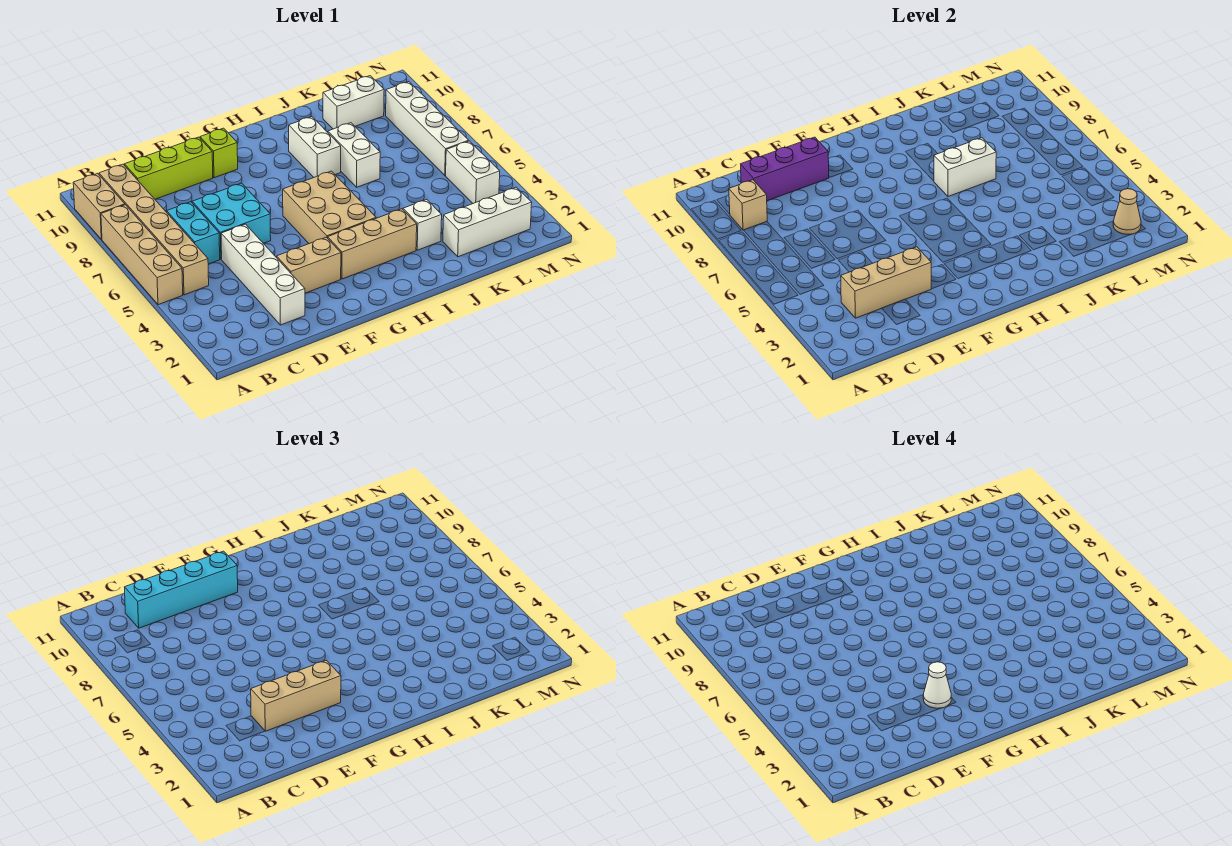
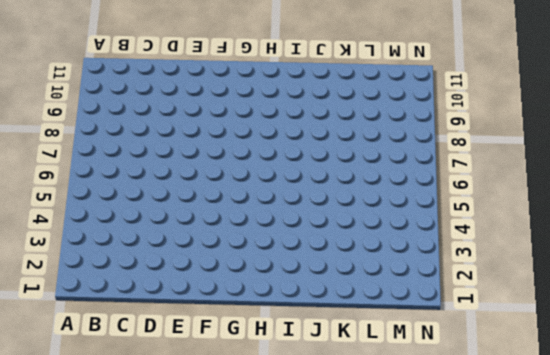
none -> tan 1x4 brick [101,205,183,305]
none -> tan 1x2 brick [73,173,125,240]
none -> tan 1x6 brick [99,164,209,295]

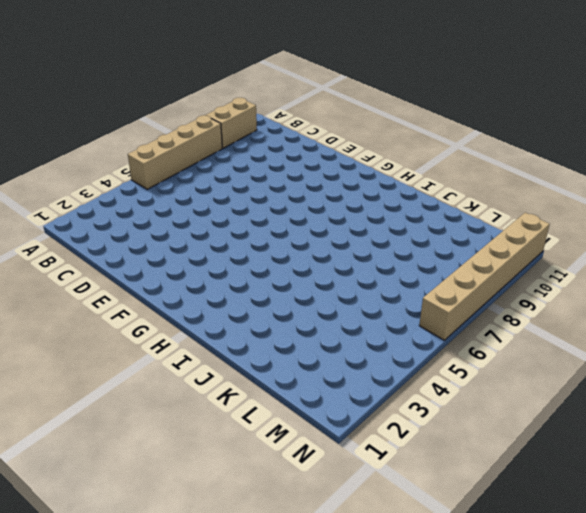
tan 1x6 brick [419,213,550,340] -> tan 1x6 brick moved to [99,164,209,295]
none -> cyan 1x2 brick [167,202,220,264]
none -> lime 1x3 brick [125,137,213,199]
none -> white 1x4 brick [221,224,305,325]

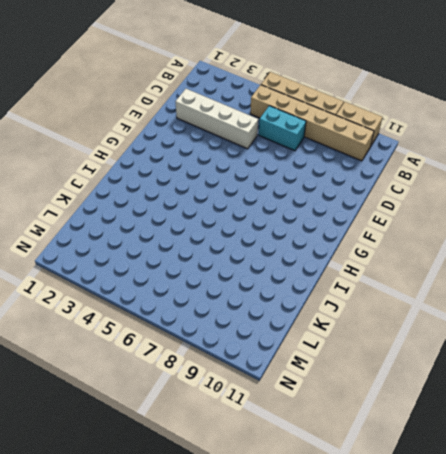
none -> lime 1x3 brick [125,137,213,199]
none -> cyan 2x2 brick [192,183,271,259]
none -> tan 1x2 brick [277,237,341,293]

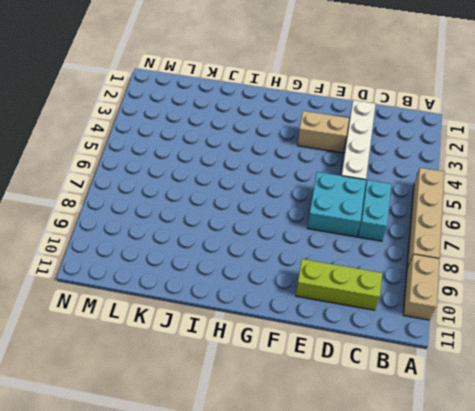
none -> tan 1x6 brick [99,164,209,295]
none -> lime 1x1 brick [200,128,238,178]
none -> tan 1x3 brick [328,209,417,279]

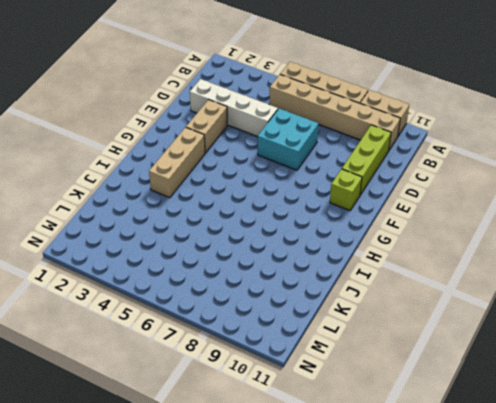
none -> cyan 1x2 brick [167,202,220,264]
none -> tan 2x3 brick [283,171,376,244]
none -> white 1x2 brick [289,117,341,177]

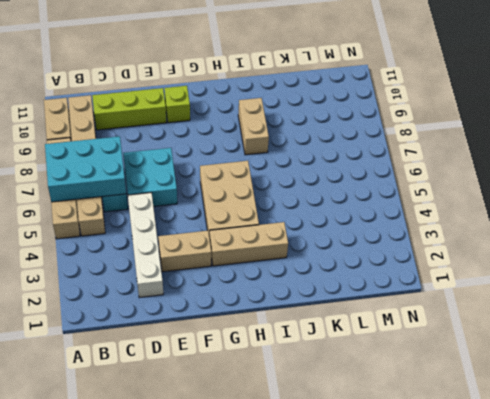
cyan 2x3 brick [45,136,126,202] -> none
tan 1x2 brick [238,98,269,155] -> white 1x2 brick [289,117,341,177]
none -> white 1x1 brick [403,199,442,250]
none -> white 1x2 brick [328,123,380,187]
none -> white 1x3 brick [443,187,532,257]

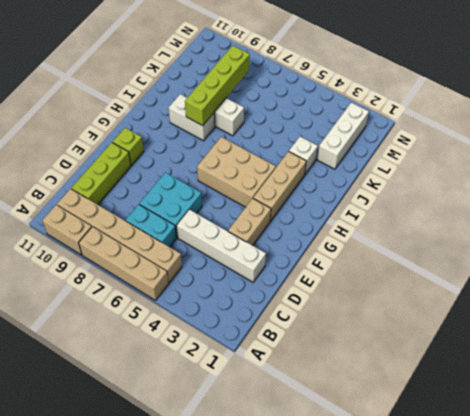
lime 1x4 brick [185,46,250,126] -> none
none -> white 1x2 brick [323,76,384,129]
none -> white 1x2 brick [446,141,500,203]
none -> white 1x4 brick [386,82,469,175]

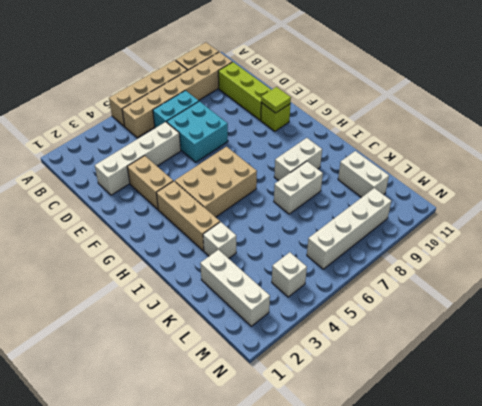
lime 1x1 tile [261,87,291,113] -> none
white 1x1 brick [272,252,307,297] -> white 1x2 brick [446,141,500,203]
none -> tan 1x1 brick [729,180,767,230]
none -> tan 1x3 brick [841,247,931,318]
none -> purple 1x3 brick [741,137,829,201]

